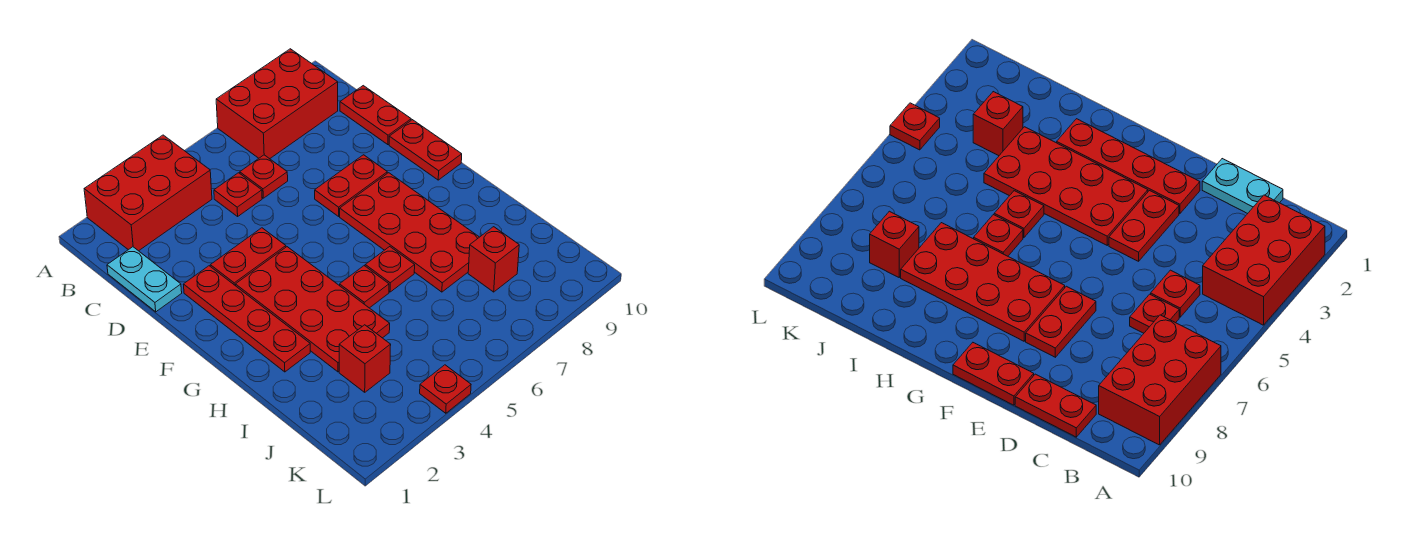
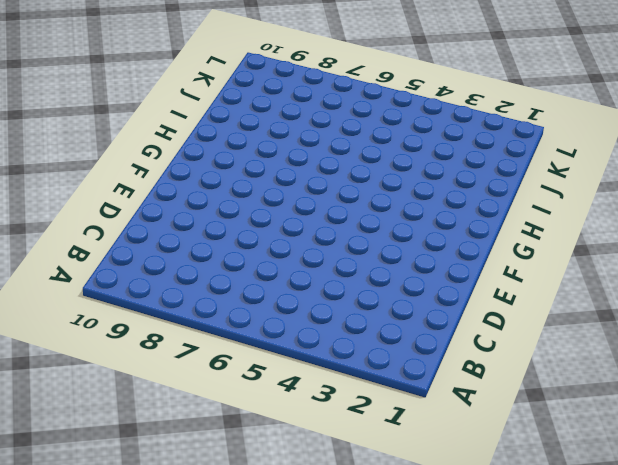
none -> red 2x3 brick [84,135,212,251]
none -> red 2x3 brick [216,49,338,159]
none -> cyan 1x2 plate [107,247,182,312]

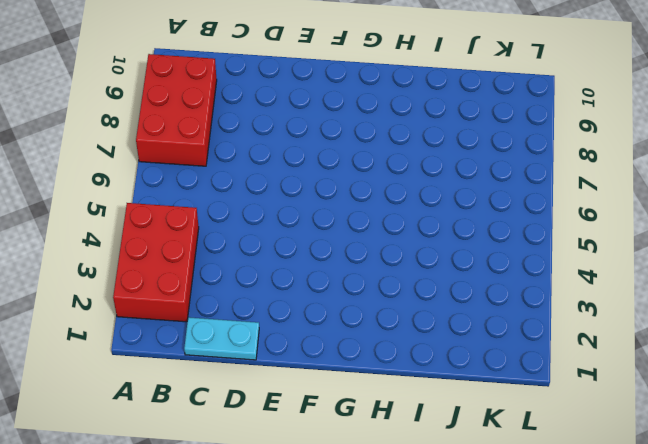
none -> red 1x1 plate [214,173,262,216]
none -> red 1x1 plate [240,155,288,198]
none -> red 1x2 plate [340,86,411,145]

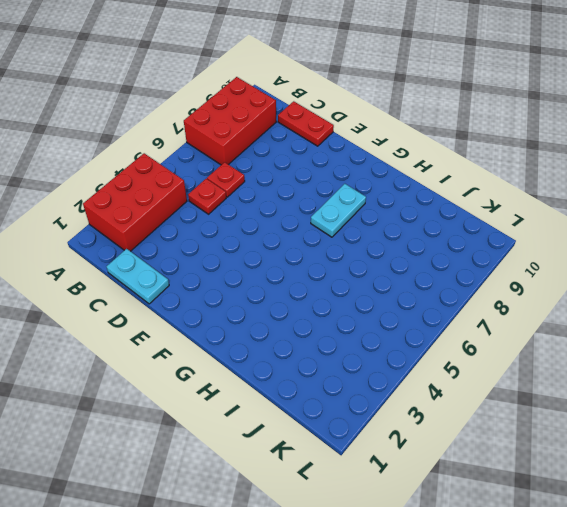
cyan 1x2 plate [311,184,366,237] -> red 2x4 plate [340,173,479,292]
none -> red 1x4 plate [183,266,310,372]
none -> red 1x2 plate [210,228,286,286]
none -> red 1x2 plate [315,155,387,216]

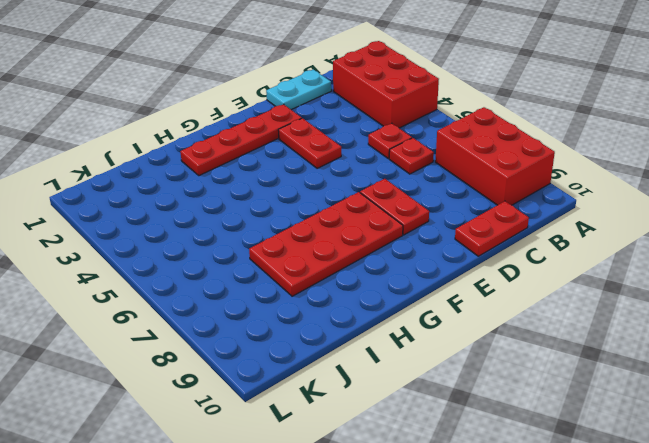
none -> red 1x2 plate [389,120,462,180]
none -> red 2x4 plate [236,247,390,372]
none -> red 1x1 plate [340,266,389,308]

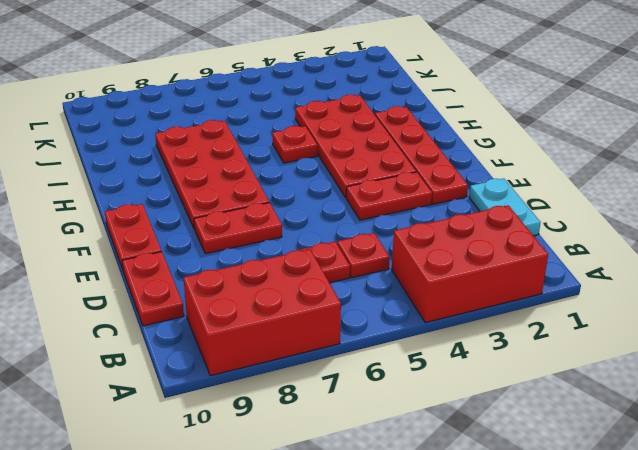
none -> red 1x1 plate [365,247,415,292]
none -> red 1x1 brick [339,325,391,392]
none -> red 1x1 brick [468,227,519,292]

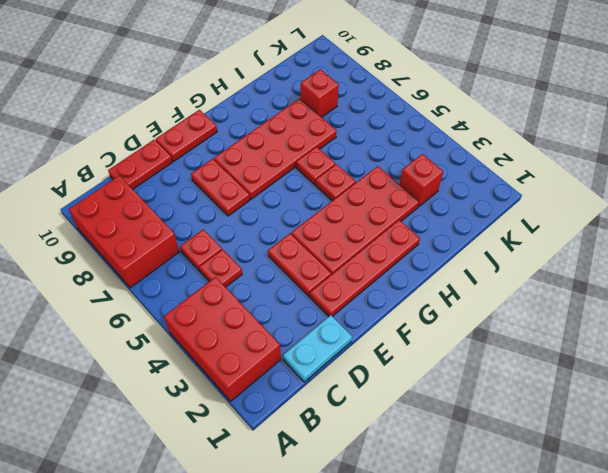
none -> red 1x1 plate [420,365,471,413]

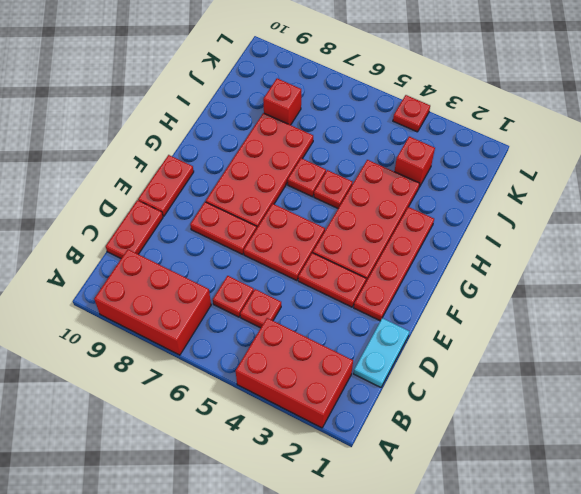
red 2x2 plate [244,204,325,281] -> none

